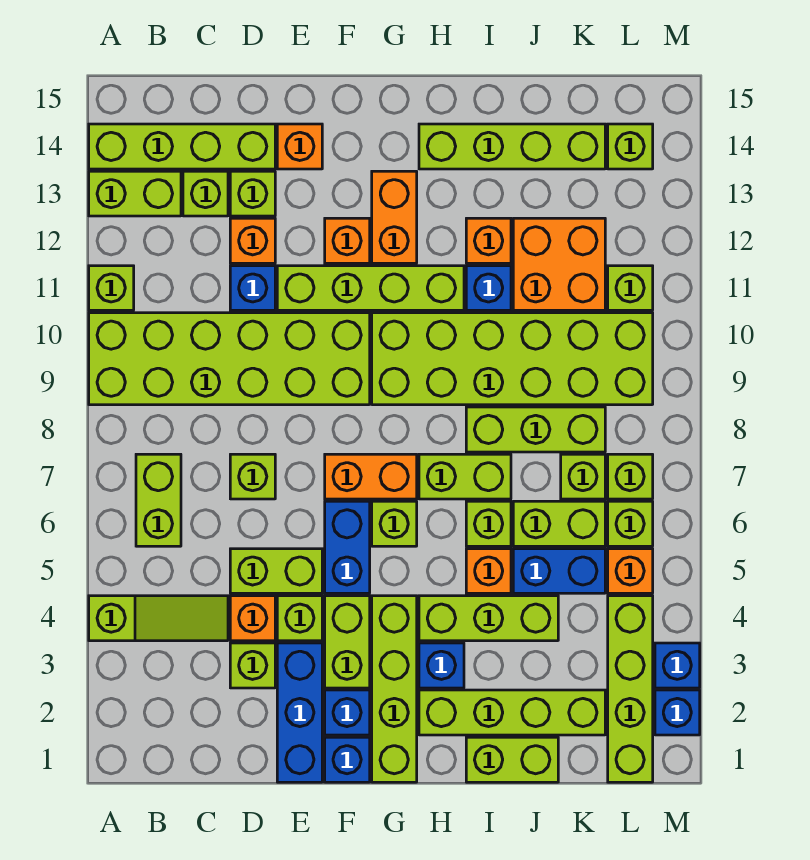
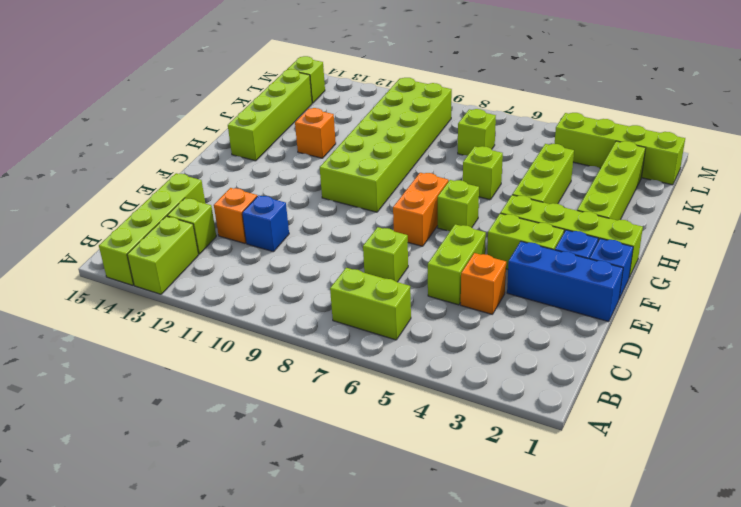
none -> lime 1x3 slope [89,596,228,641]
none -> lime 2x6 brick [89,313,370,405]
none -> lime 1x1 brick [89,266,134,310]
none -> lime 1x1 brick [230,643,275,688]

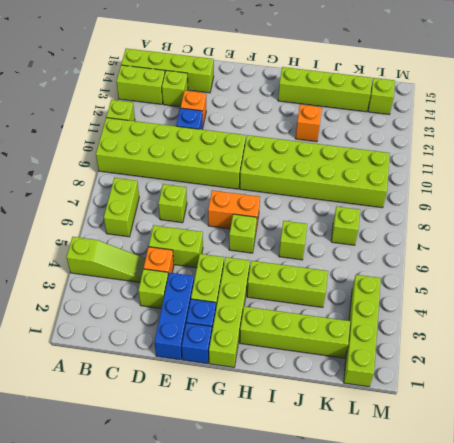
none -> lime 1x1 brick [230,171,275,216]
none -> lime 1x1 brick [277,596,322,641]
none -> lime 1x4 brick [277,266,464,310]
none -> orange 1x1 brick [277,124,322,169]

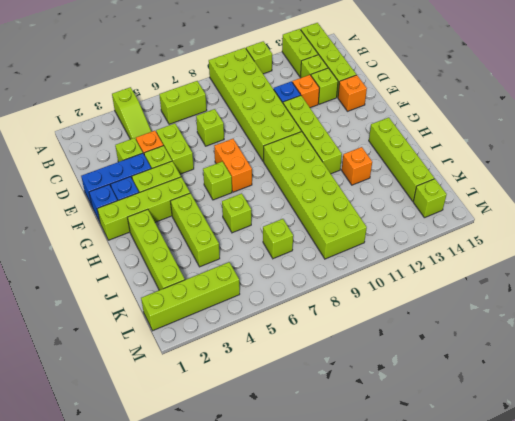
none -> blue 1x2 brick [325,501,370,593]
none -> orange 1x1 brick [325,218,370,263]
none -> orange 1x2 brick [372,171,417,263]
none -> blue 1x1 brick [419,643,464,688]

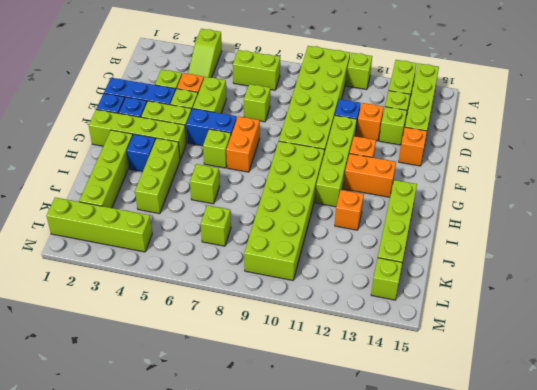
none -> lime 1x2 brick [419,454,511,499]
none -> lime 1x2 brick [466,737,558,782]
none -> orange 1x1 brick [466,549,511,593]
none -> lime 1x3 brick [466,407,605,452]

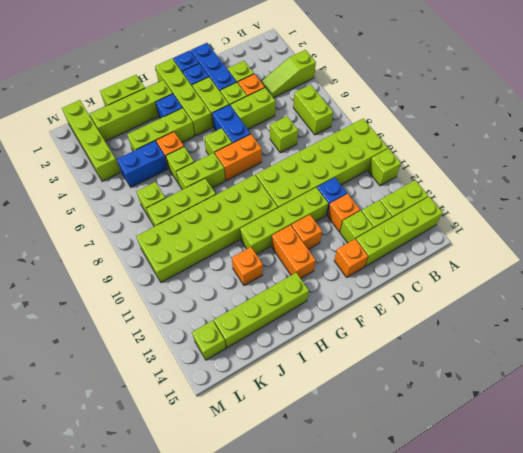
none -> blue 1x1 brick [466,266,511,310]
none -> lime 1x2 brick [513,501,605,546]
none -> orange 2x2 brick [513,218,605,310]
none -> orange 1x1 brick [608,549,653,593]

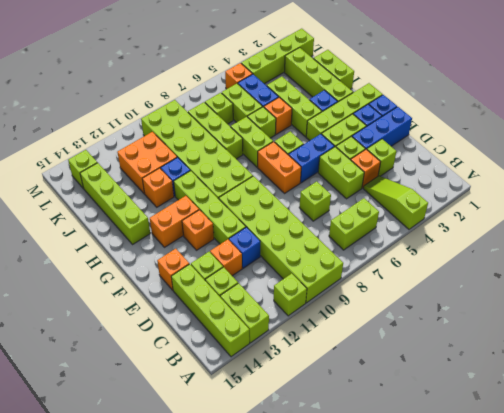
none -> lime 1x1 brick [608,501,653,546]
none -> lime 1x1 brick [608,454,653,499]
none -> lime 1x1 brick [608,266,653,310]
none -> blue 1x1 brick [655,690,700,735]

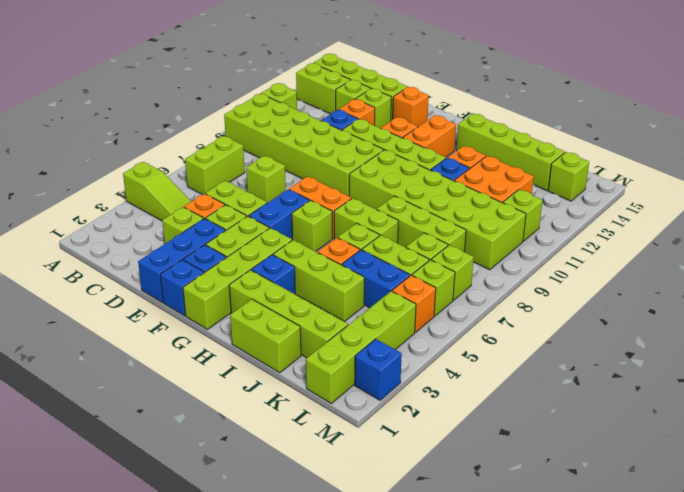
none -> blue 1x1 brick [655,643,700,688]

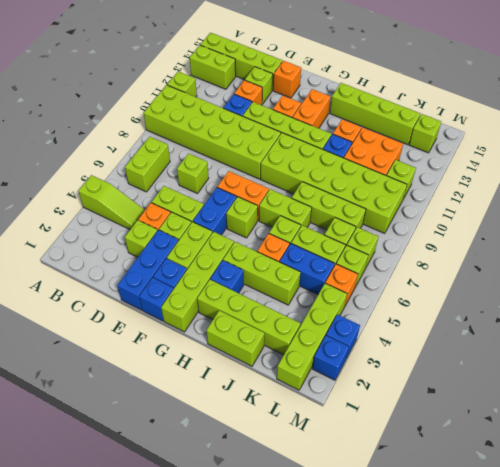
none -> lime 1x1 brick [183,171,228,216]

